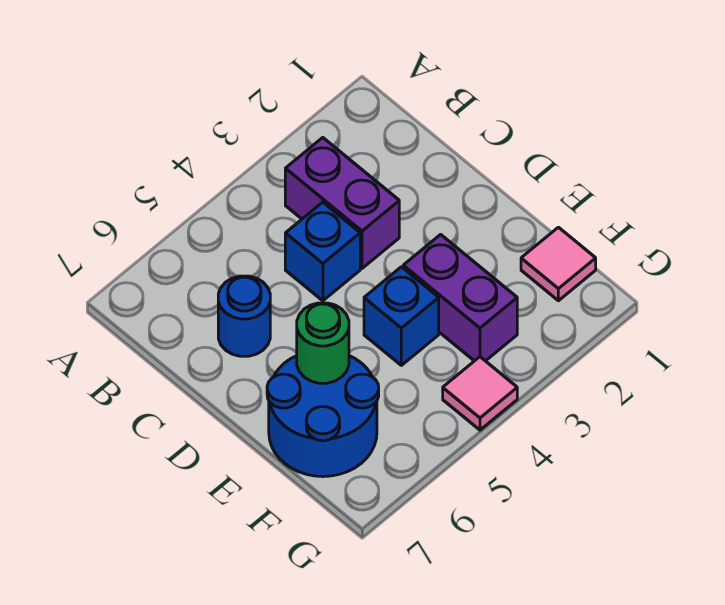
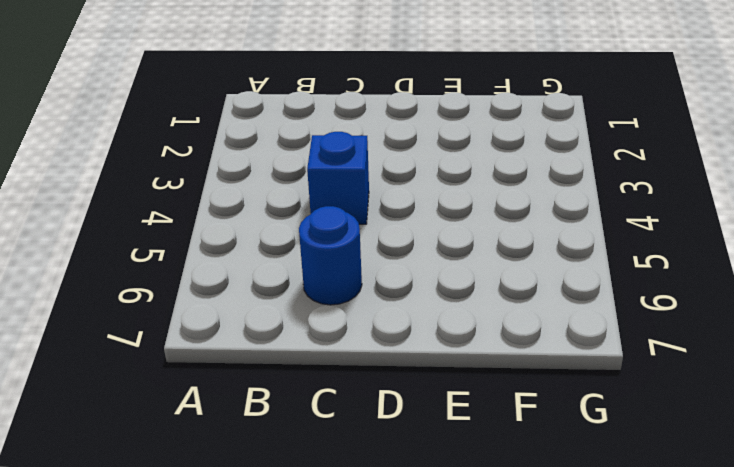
none -> purple 1x2 brick [285,138,399,268]
none -> purple 1x2 brick [403,234,517,361]

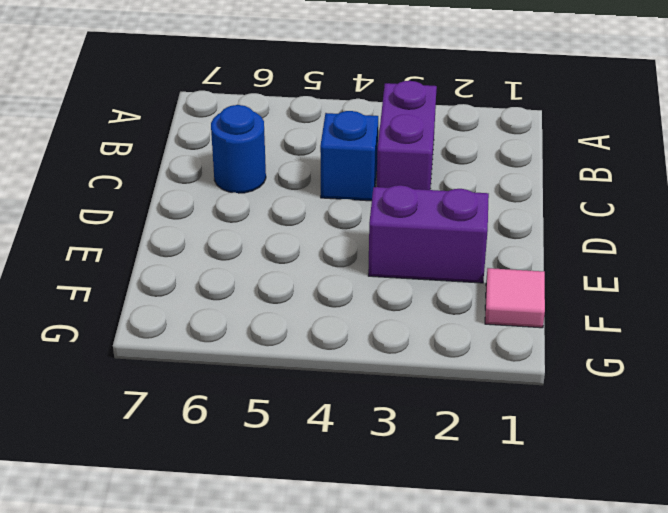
purple 1x2 brick [368,185,489,283] -> purple 1x2 brick turned to [403,234,517,361]
none -> blue 1x1 brick [364,267,439,365]
none -> blue 2x2 round brick [267,356,379,477]

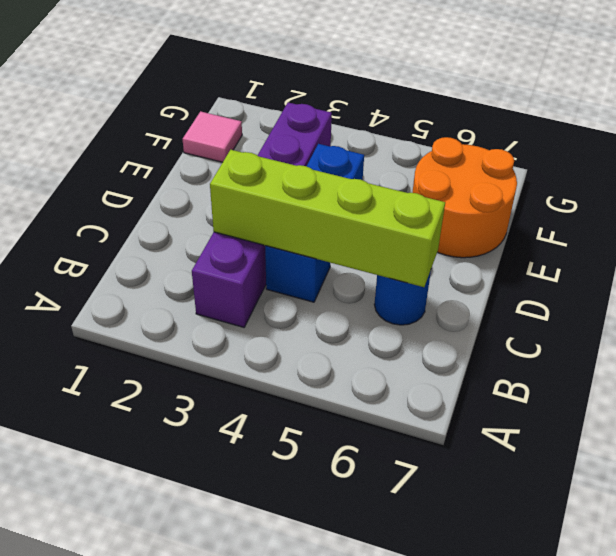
lime 1x4 brick [210,150,445,287] -> none
orange 2x2 round brick [412,137,517,258] -> blue 2x2 round brick [267,356,379,477]
none -> pink 1x1 tile [443,357,517,430]
none -> green 1x1 round brick [297,303,349,383]

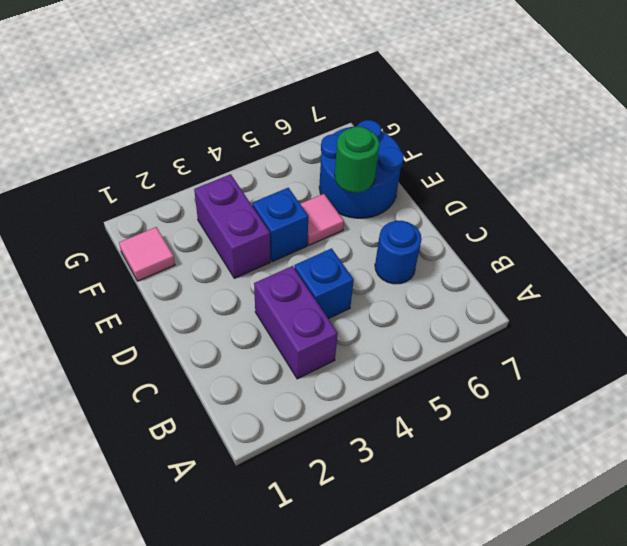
pink 1x1 tile [300,194,344,245] -> pink 1x1 tile moved to [443,357,517,430]

